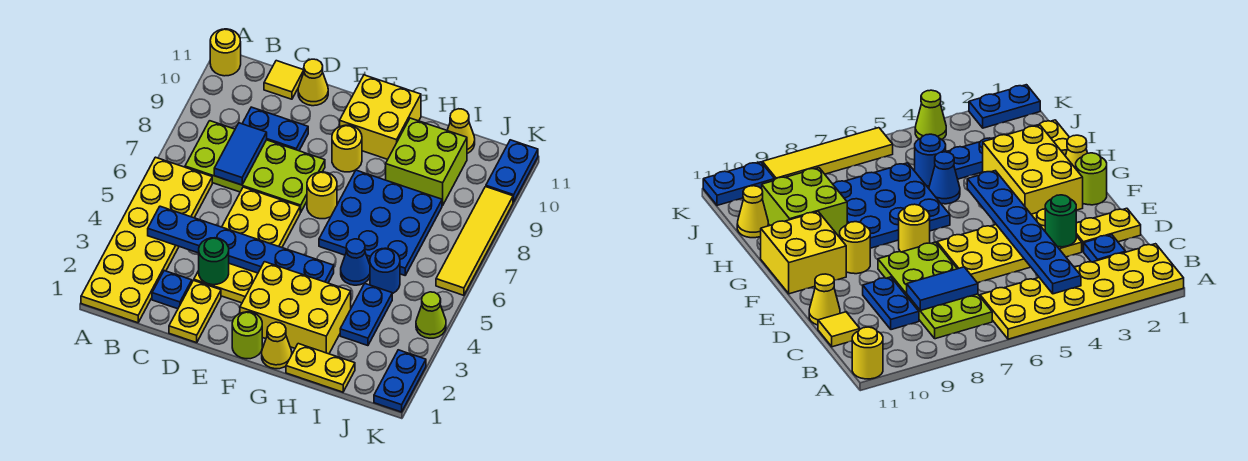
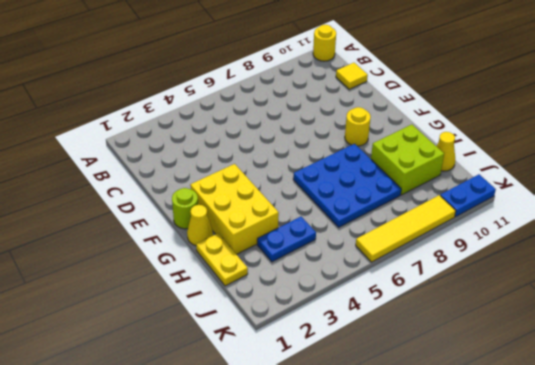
none -> yellow 2x6 plate [81,157,212,323]
none -> lime 2x4 plate [185,121,325,212]
none -> blue 1x1 plate [152,271,192,309]

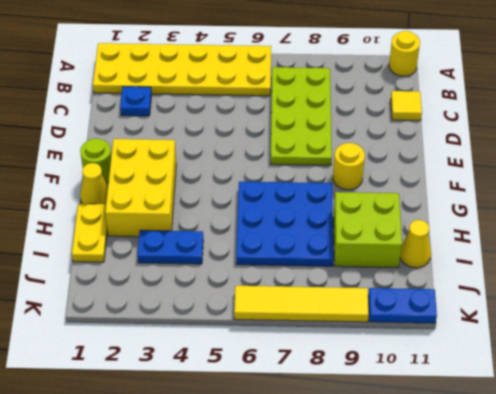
none -> blue 1x2 plate [242,107,308,151]
none -> yellow 1x2 plate [169,281,221,343]
none -> yellow 2x4 plate [194,187,301,303]

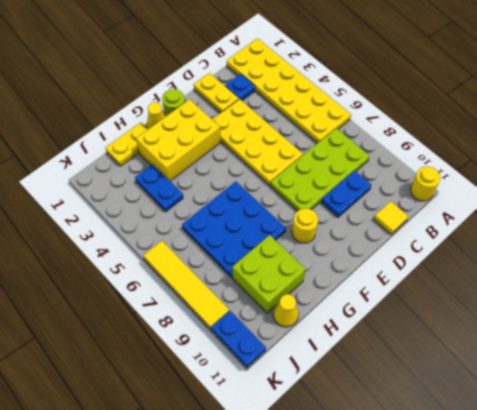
none -> yellow 1x1 cone [298,59,328,106]
none -> yellow 1x1 round brick [307,172,337,219]
none -> yellow 2x2 brick [340,75,421,159]

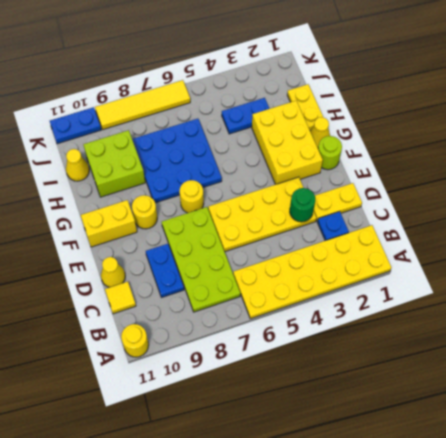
yellow 1x2 brick [81,200,137,247] -> yellow 2x2 brick [340,75,421,159]
none -> blue 1x1 cone [341,239,370,285]
none -> blue 1x1 round brick [370,248,400,294]
none -> blue 1x2 plate [374,350,426,412]

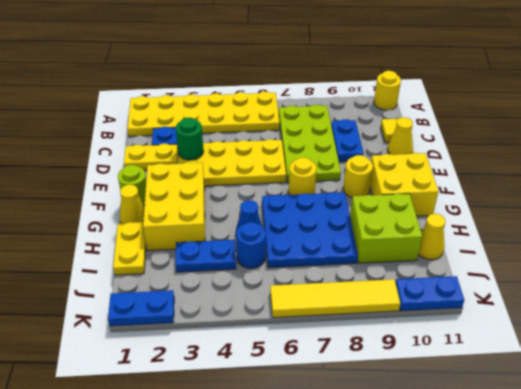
none -> lime 1x1 cone [416,292,446,338]
none -> blue 1x6 plate [148,206,334,283]
none -> blue 1x2 tile [214,123,267,185]

